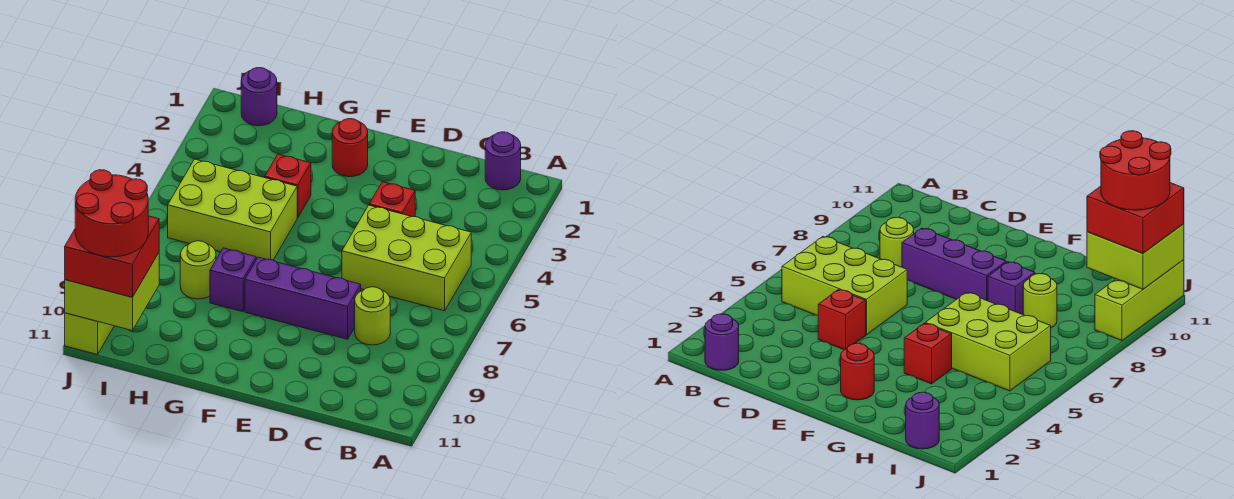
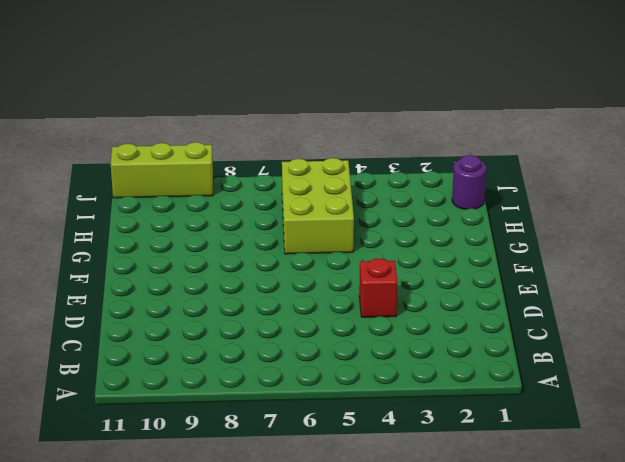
none -> purple 1x1 round brick [485,132,521,190]
none -> lime 2x3 brick [342,205,471,311]
none -> lime 1x1 round brick [355,287,390,345]

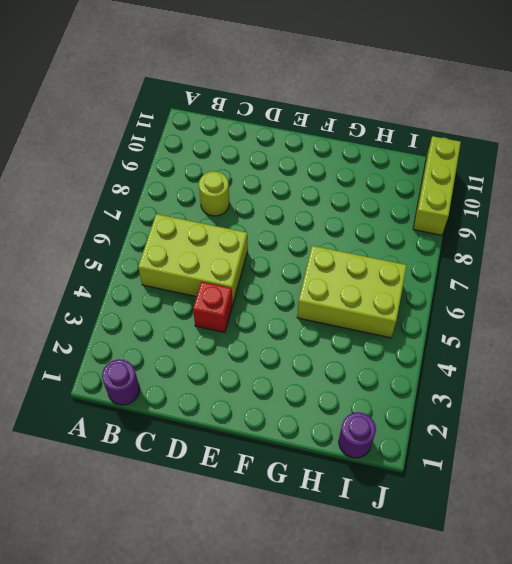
none -> purple 1x3 brick [245,257,361,339]
none -> red 1x1 round brick [332,119,368,177]
none -> red 1x1 brick [265,154,311,218]

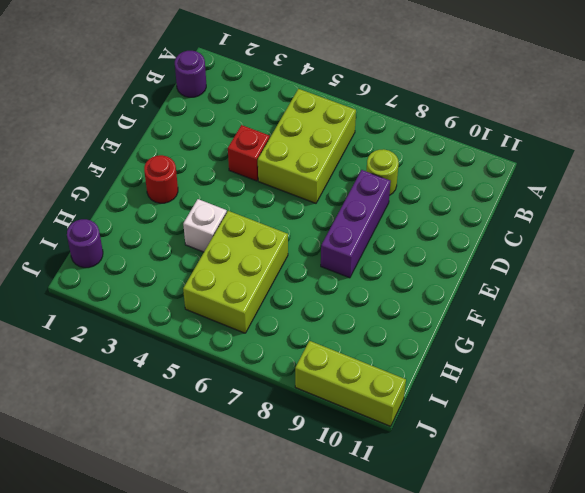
white 1x1 brick [183,199,227,252] -> red 1x1 brick [265,154,311,218]
none -> purple 1x1 brick [210,248,256,312]
none -> lime 1x1 round brick [180,241,216,299]
none -> lime 2x2 brick [65,253,159,330]

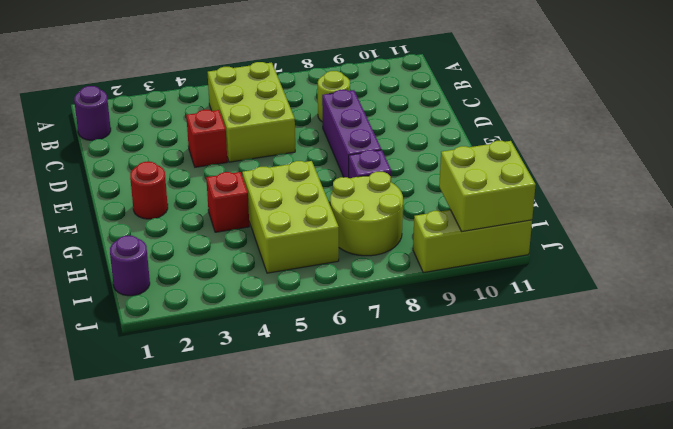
lime 2x2 round brick [330,172,403,256] -> lime 1x1 round brick [180,241,216,299]
none -> red 2x2 brick [65,216,159,297]
none -> red 2x2 round brick [75,170,148,257]

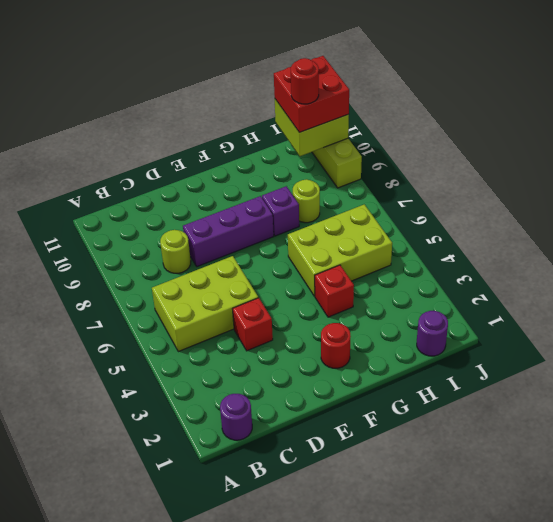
red 1x1 round brick [291,58,319,104] -> red 2x2 round brick [75,170,148,257]

